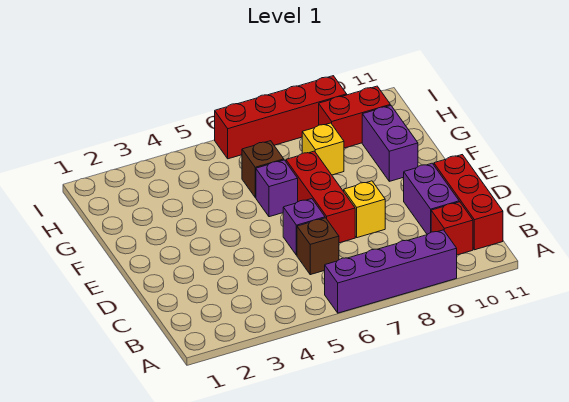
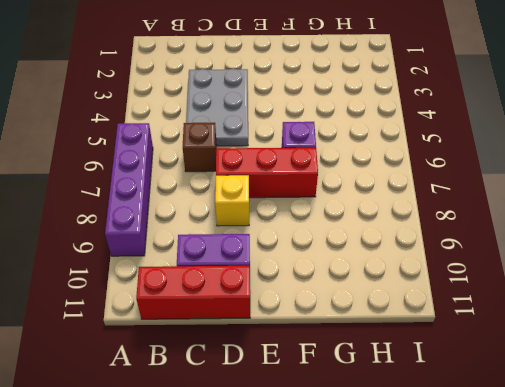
grey 2x3 plate [186,69,248,146] -> none
none -> red 1x1 brick [431,202,473,255]
none -> purple 1x1 brick [283,199,325,255]
none -> purple 1x2 brick [362,105,418,181]

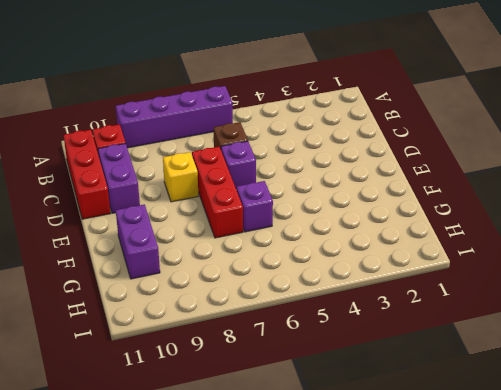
none -> brown 1x1 brick [242,141,284,197]
none -> yellow 1x1 brick [302,123,344,175]
none -> red 1x2 brick [319,86,390,148]

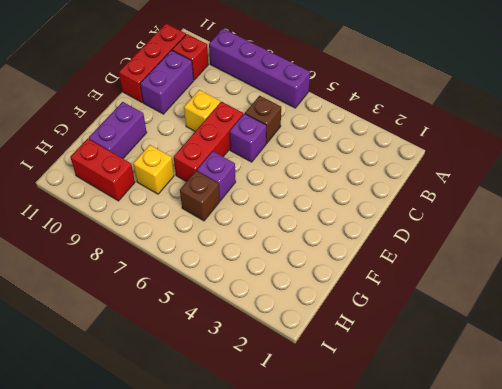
none -> red 1x4 brick [215,76,347,159]

